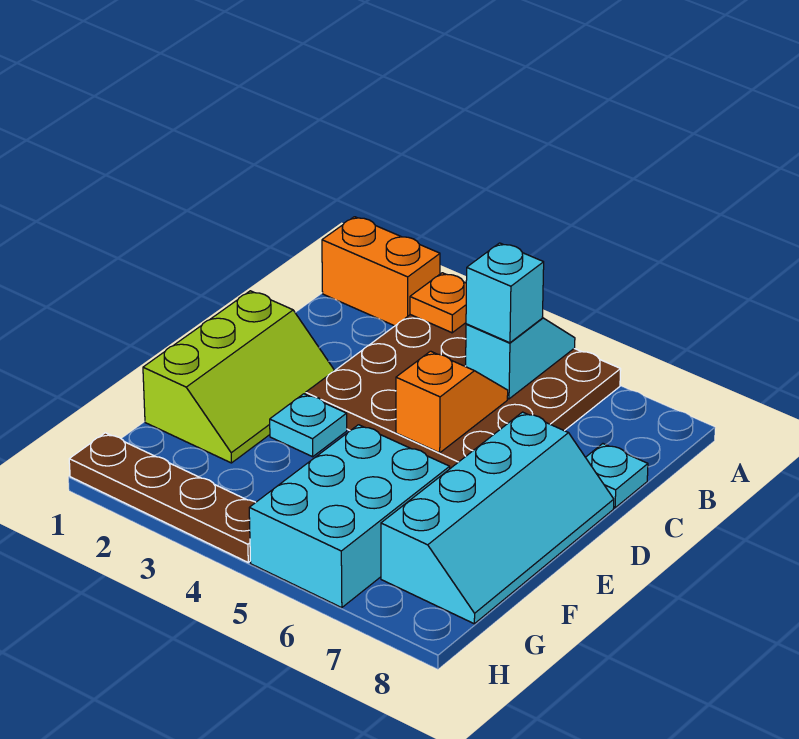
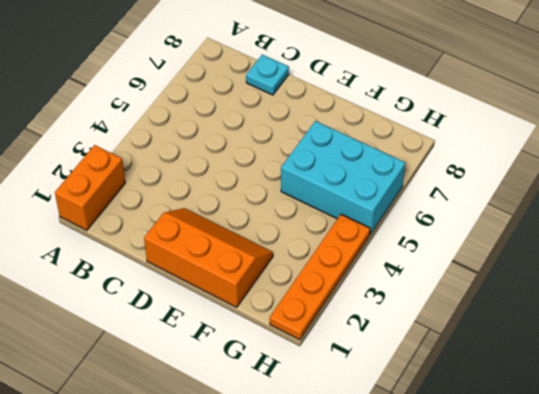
orange 2x3 slope [144,208,273,307] -> lime 2x3 slope [143,291,335,463]
orange 1x4 plate [270,214,370,340] -> brown 1x4 plate [69,433,256,562]
none -> brown 4x4 plate [306,315,621,468]
none -> cyan 2x4 slope [381,412,614,624]
none -> cyan 1x1 plate [270,394,347,457]

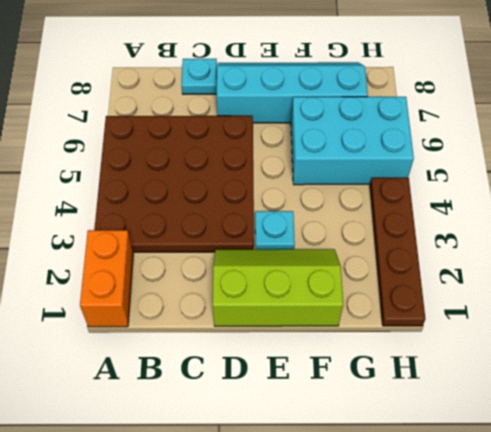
none -> orange 1x1 plate [410,273,466,333]
none -> cyan 1x2 slope [466,318,575,399]
none -> orange 1x2 slope [396,351,508,453]

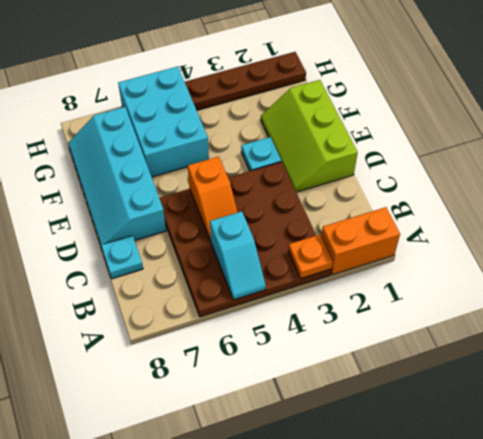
none -> cyan 1x1 brick [466,243,544,343]

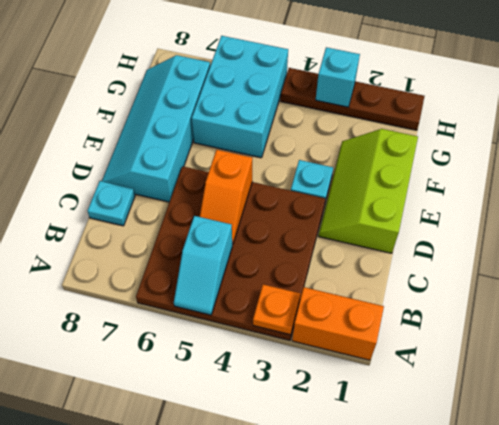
cyan 1x1 brick [316,47,360,107] -> cyan 1x1 brick moved to [466,243,544,343]

